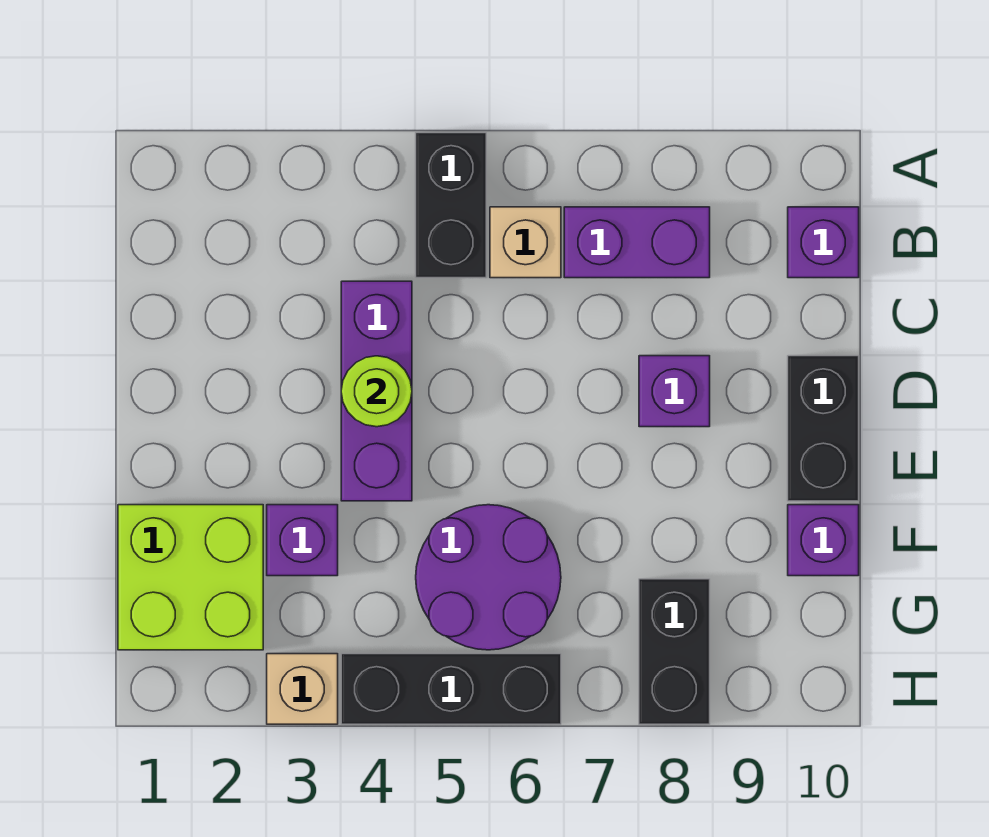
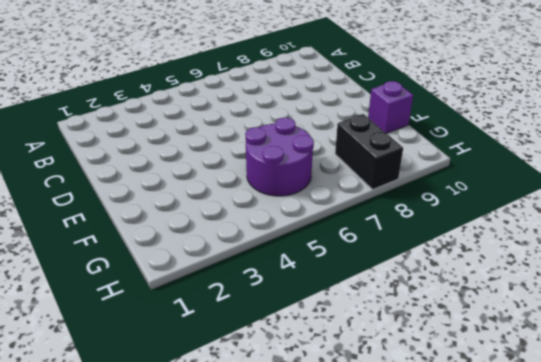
none -> black 1x2 brick [416,133,486,278]
none -> tan 1x1 brick [490,207,561,278]
none -> purple 1x2 brick [564,207,710,278]

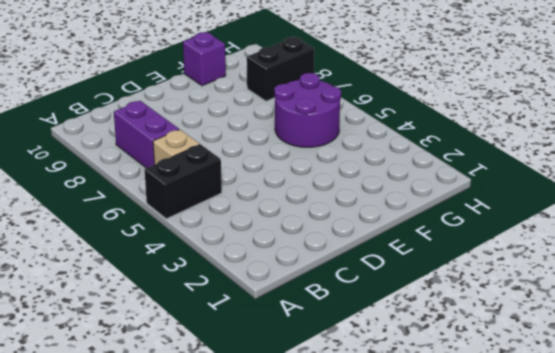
none -> purple 1x1 brick [788,207,859,278]
none -> purple 1x3 brick [341,281,412,501]
none -> purple 1x1 brick [639,356,710,427]

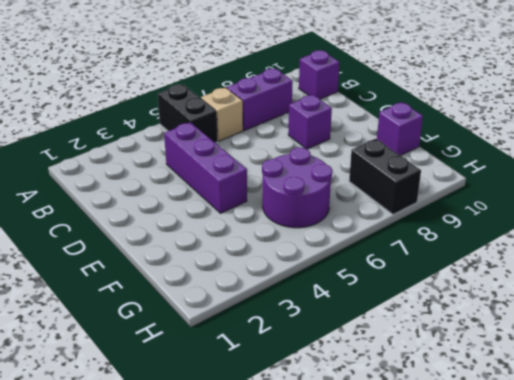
none -> black 1x2 brick [788,356,859,501]
none -> lime 2x2 brick [118,505,263,650]
none -> purple 1x1 brick [267,505,338,576]

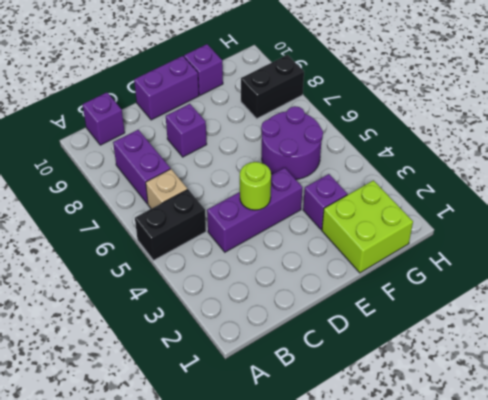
purple 1x2 brick [134,56,199,120] -> black 1x2 brick [788,356,859,501]
none -> tan 1x1 brick [267,654,338,724]
none -> black 1x3 brick [341,654,561,724]

